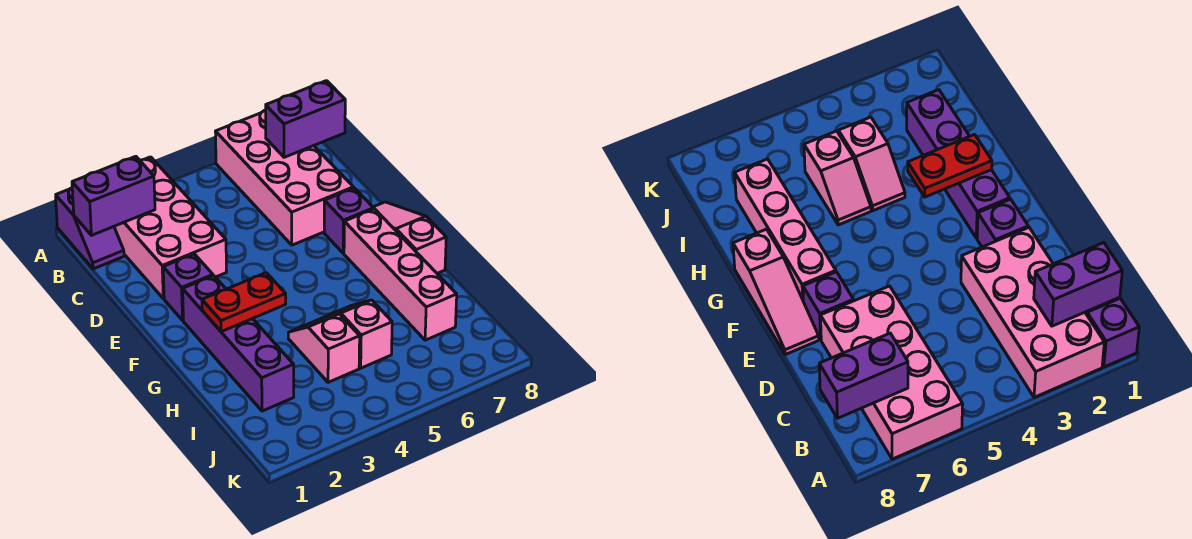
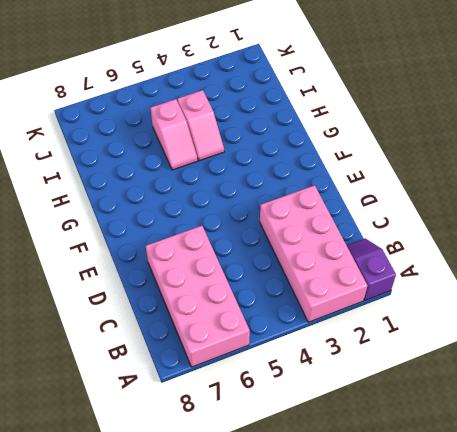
none -> purple 1x1 brick [163,254,213,320]
none -> purple 1x1 brick [324,188,374,253]
none -> pink 1x3 slope [373,202,446,273]

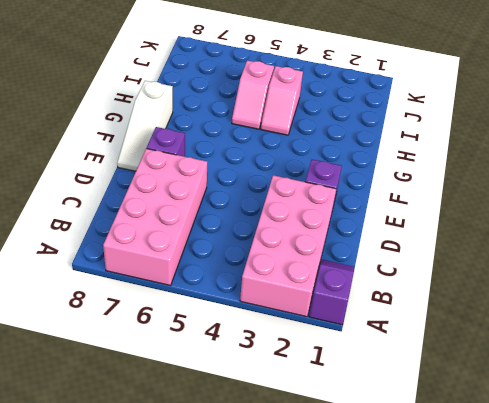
white 1x3 slope [117,81,173,171] -> pink 1x3 slope [373,202,446,273]
none -> purple 1x4 brick [183,276,294,411]
none -> pink 1x4 brick [344,209,457,340]
none -> purple 1x2 brick [72,156,155,235]

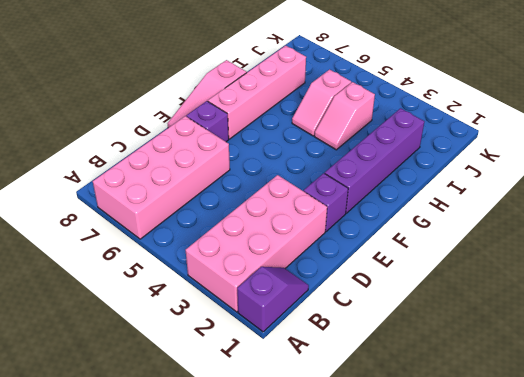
none -> purple 1x2 brick [72,156,155,235]
none -> purple 1x2 brick [266,81,345,157]
none -> red 1x2 plate [202,273,286,332]

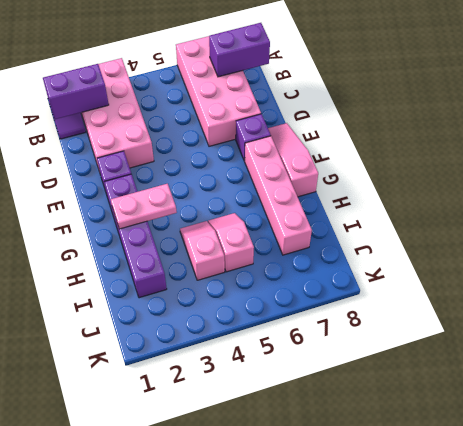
pink 1x2 plate [111,184,177,229] -> red 1x2 plate [202,273,286,332]

